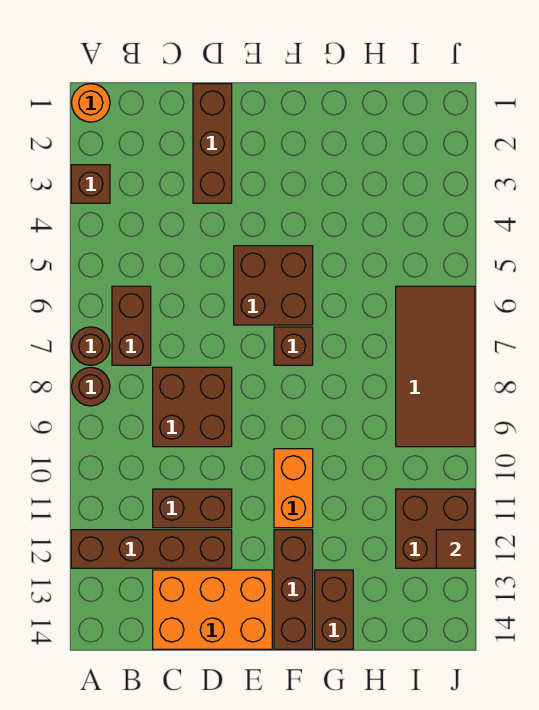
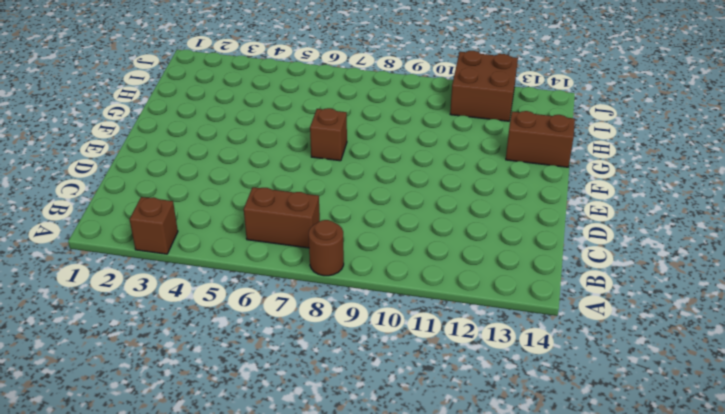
none -> orange 1x1 round brick [72,84,110,122]
none -> brown 1x1 round brick [71,327,110,365]
none -> brown 1x4 brick [71,530,232,568]

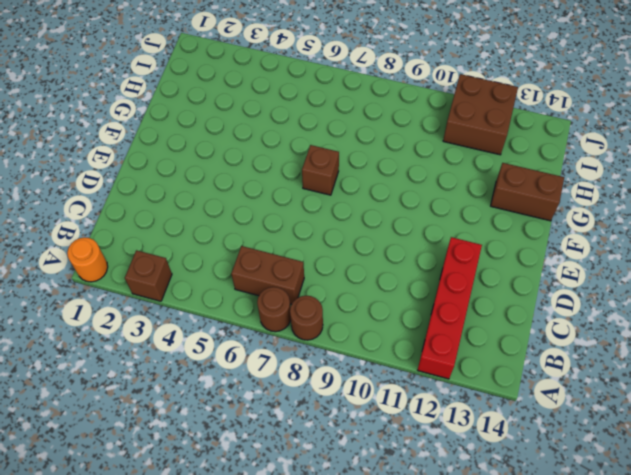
red 1x4 brick [418,237,482,379] -> brown 1x4 brick [71,530,232,568]
none -> brown 2x2 brick [153,367,232,447]
none -> brown 1x2 brick [153,489,232,528]
none -> orange 2x3 brick [153,570,272,649]

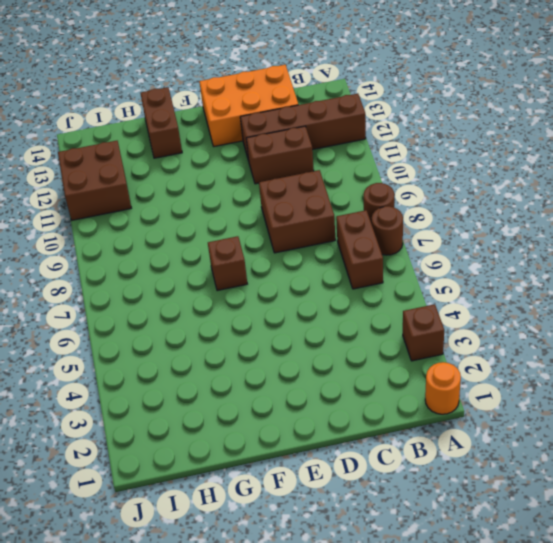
none -> brown 1x3 brick [193,84,232,203]
none -> brown 2x2 brick [234,246,313,325]
none -> orange 1x2 brick [274,449,313,528]

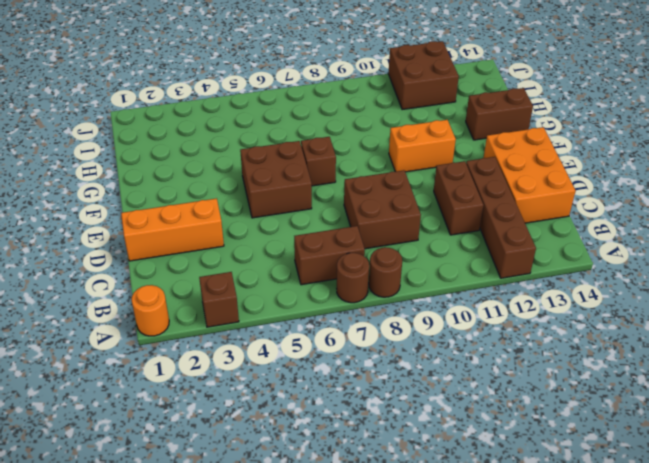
orange 1x3 brick [121,198,224,261] -> brown 1x3 brick [193,84,232,203]
none -> brown 1x3 brick [274,530,313,649]
none -> brown 2x4 tile [396,286,475,447]
none -> brown 1x1 tile [436,530,475,568]

